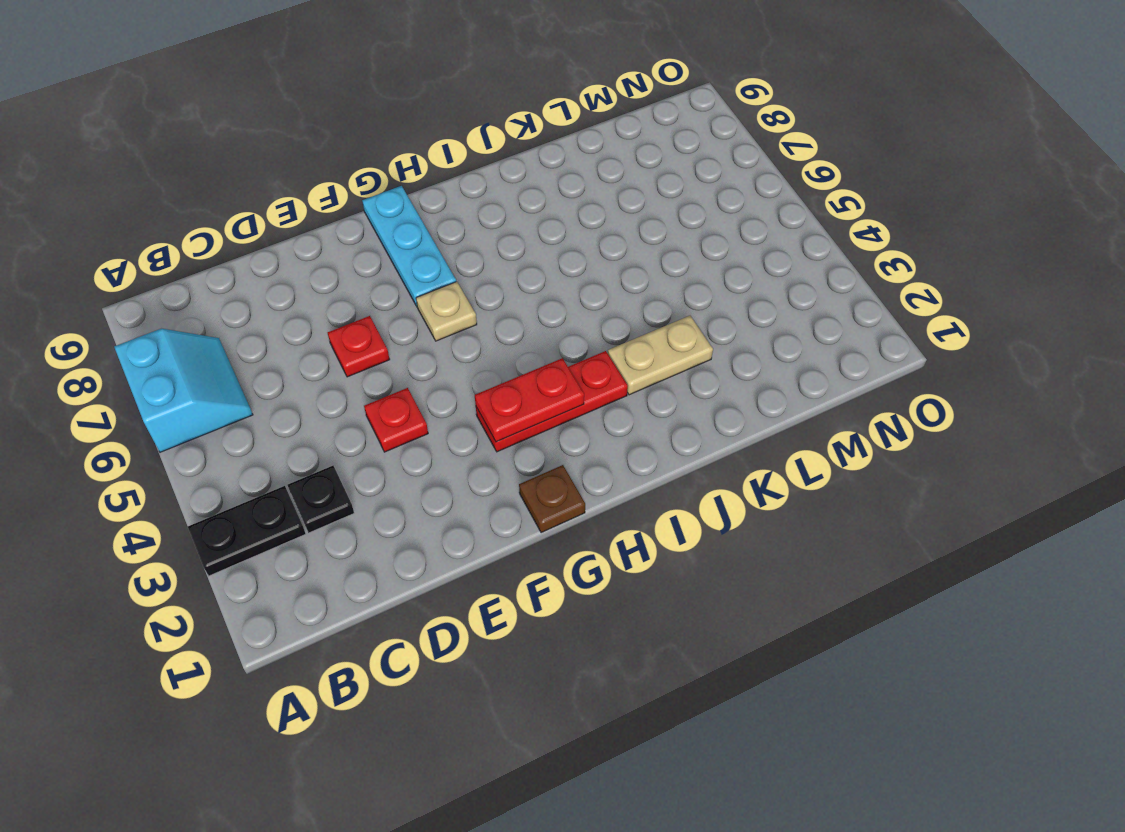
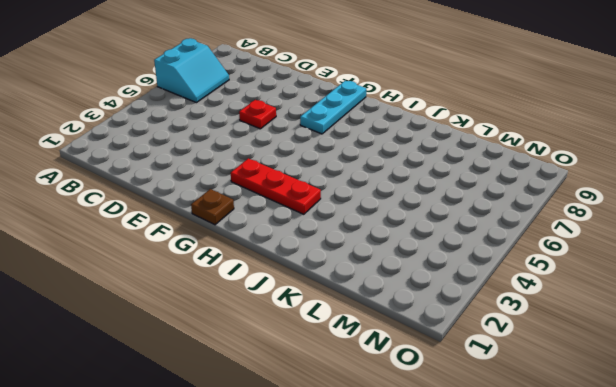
none -> black 1x2 plate [188,486,306,576]
none -> black 1x1 plate [288,466,354,533]

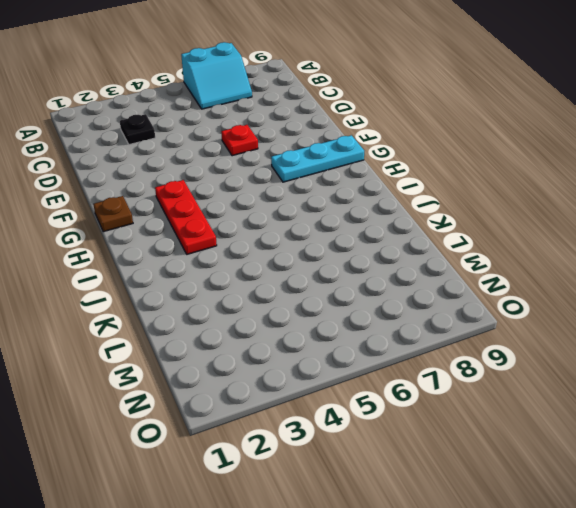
none -> black 1x2 plate [188,486,306,576]
none -> red 1x1 plate [364,388,428,452]

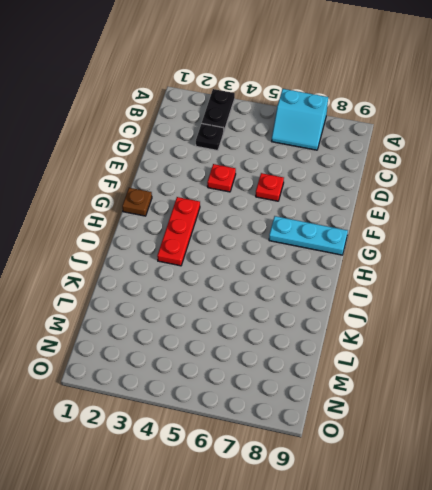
none -> tan 1x1 plate [416,282,477,341]
none -> tan 1x2 plate [608,316,713,395]

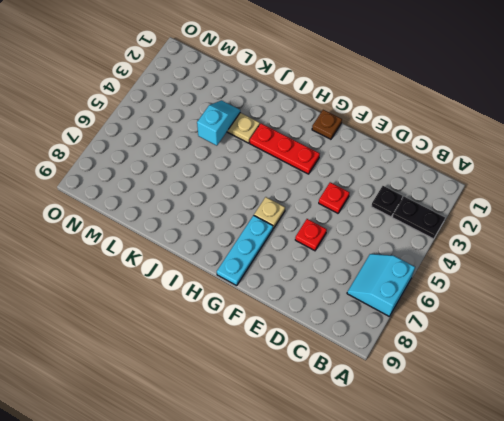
cyan 1x2 slope [197,100,240,146] -> none
none -> red 1x2 plate [475,358,584,442]

